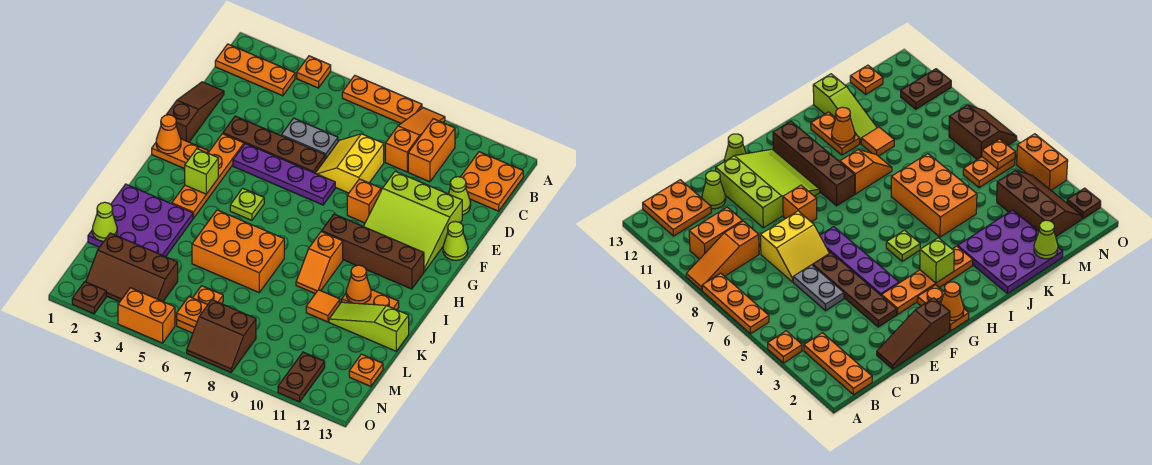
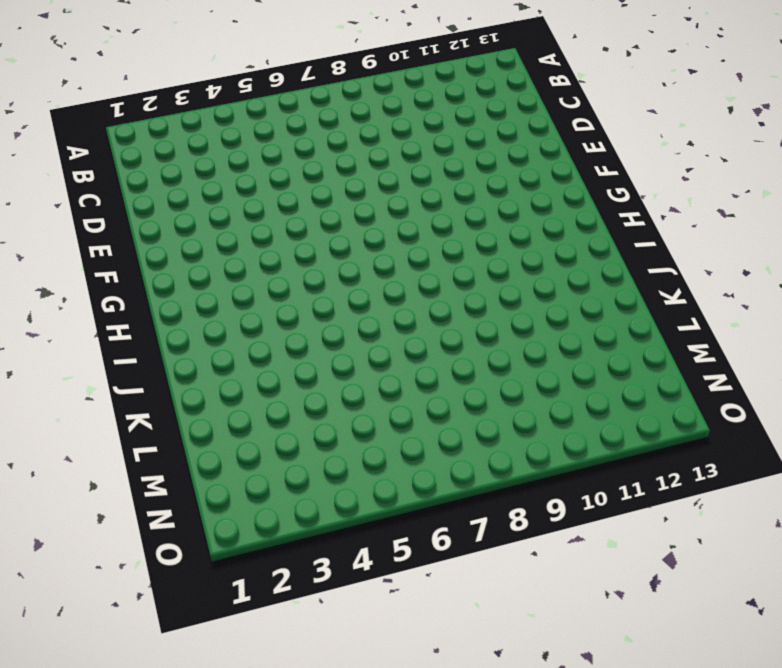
none -> orange 1x1 plate [297,56,331,88]
none -> orange 1x3 plate [342,76,422,123]
none -> orange 1x3 slope [385,108,445,172]
none -> orange 1x3 plate [215,44,295,96]

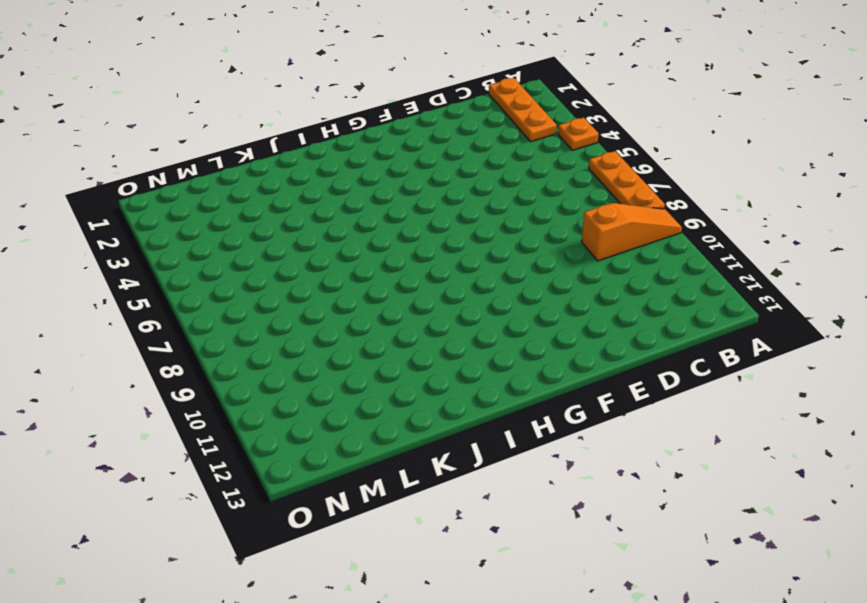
none -> orange 1x2 brick [408,119,455,182]
none -> orange 2x2 plate [461,152,523,211]
none -> brown 1x3 slope [166,82,224,142]
none -> grey 1x2 plate [281,118,338,159]

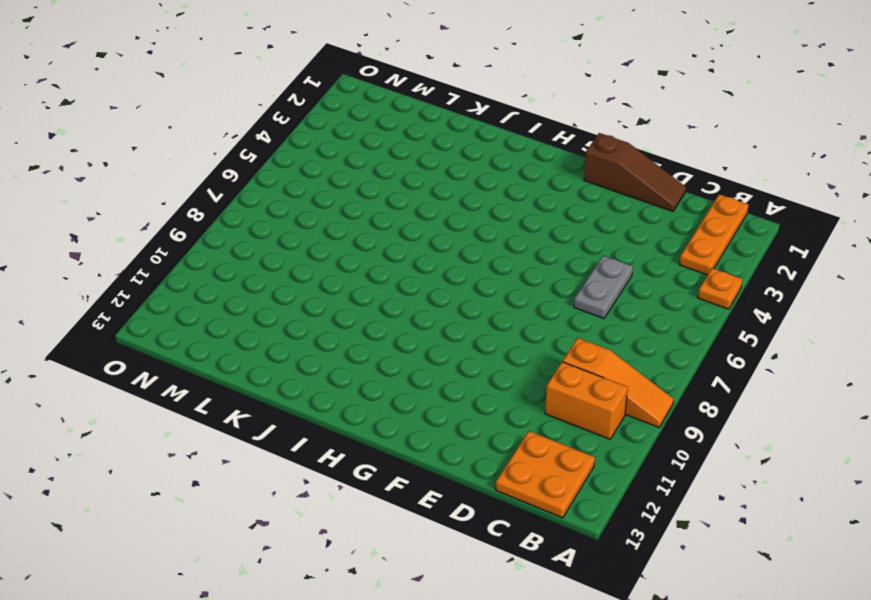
none -> orange 1x3 plate [342,76,422,123]
none -> yellow 2x2 slope [316,134,384,193]
none -> lime 1x1 cone [448,177,471,215]
none -> brown 1x4 plate [223,116,325,173]

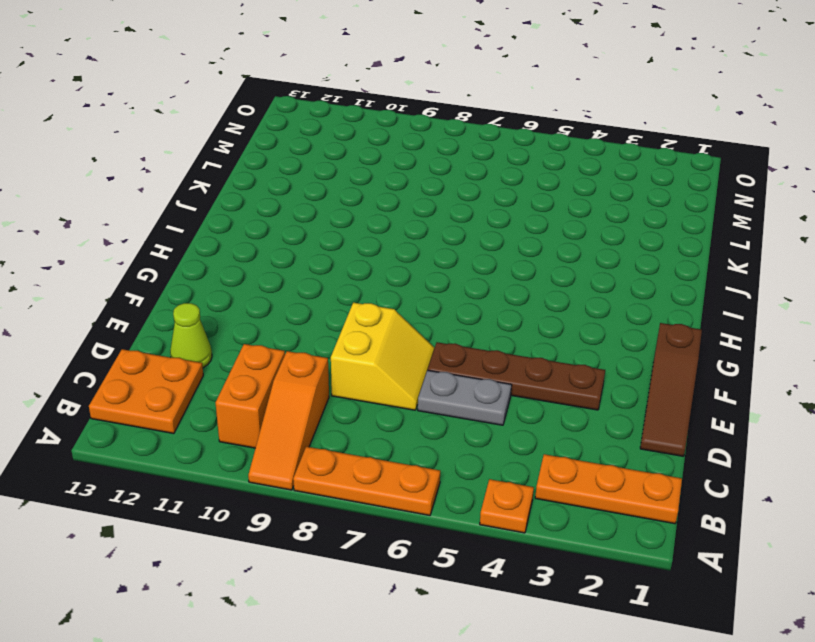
none -> lime 3x3 slope [364,171,462,271]
none -> orange 1x4 plate [172,134,244,218]
none -> purple 1x4 plate [233,143,335,205]
none -> orange 1x1 brick [347,179,381,223]

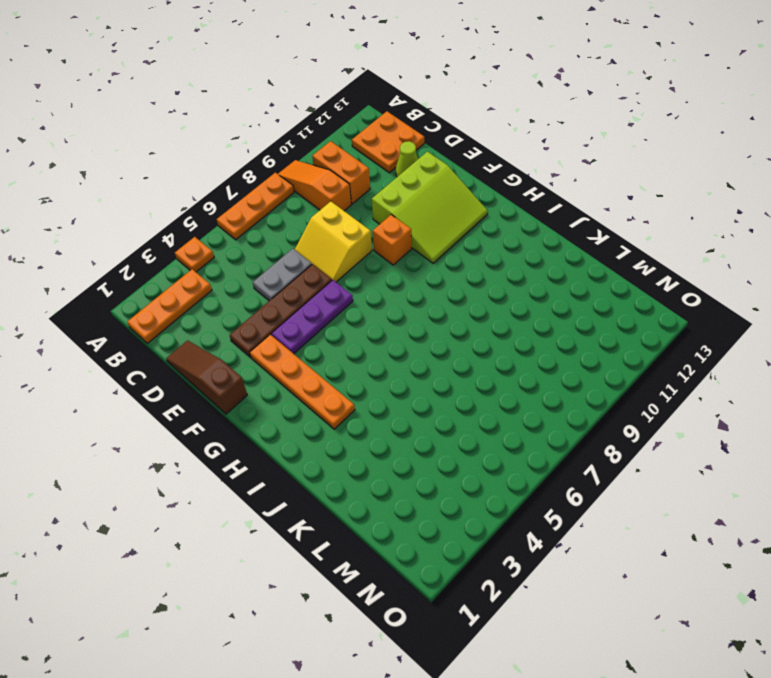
purple 1x3 plate [271,280,353,354] -> purple 1x4 plate [233,143,335,205]
none -> lime 1x1 cone [443,221,468,260]
none -> orange 1x2 plate [152,139,208,169]
none -> lime 1x1 plate [230,188,264,220]
none -> brown 1x4 brick [322,214,424,289]

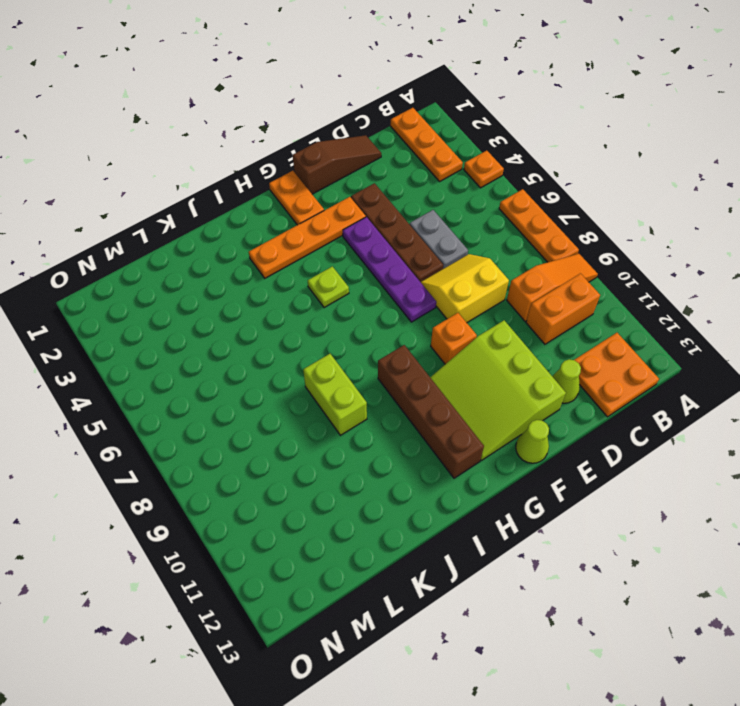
lime 1x2 brick [303,354,367,435] -> orange 1x2 slope [296,231,343,294]
none -> purple 3x3 plate [88,184,193,257]
none -> orange 2x3 brick [192,210,284,292]
none -> orange 1x2 plate [342,289,399,310]
none -> orange 1x1 tile [306,290,340,322]

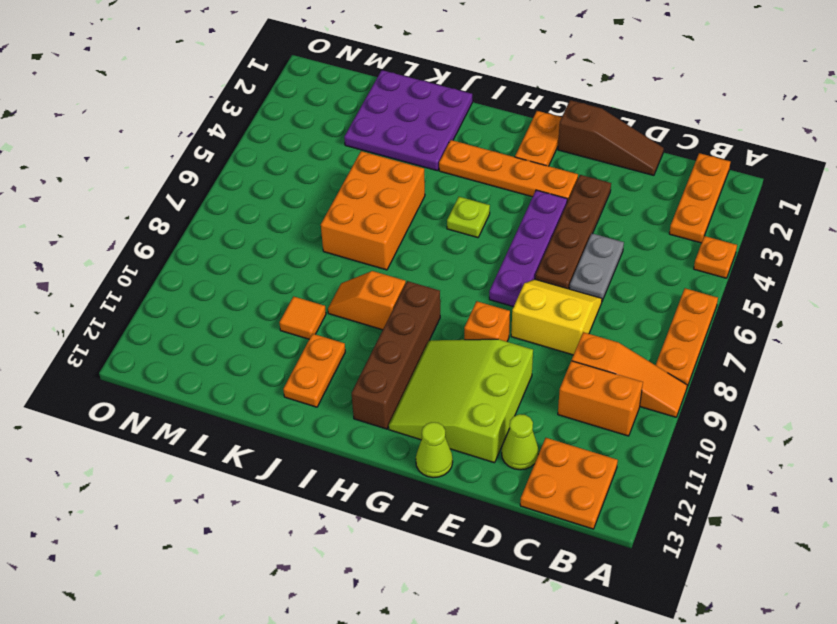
none -> lime 1x3 slope [329,302,409,351]
none -> brown 2x3 slope [86,233,178,302]
none -> orange 1x2 plate [177,286,223,333]
none -> orange 1x1 plate [349,354,383,386]

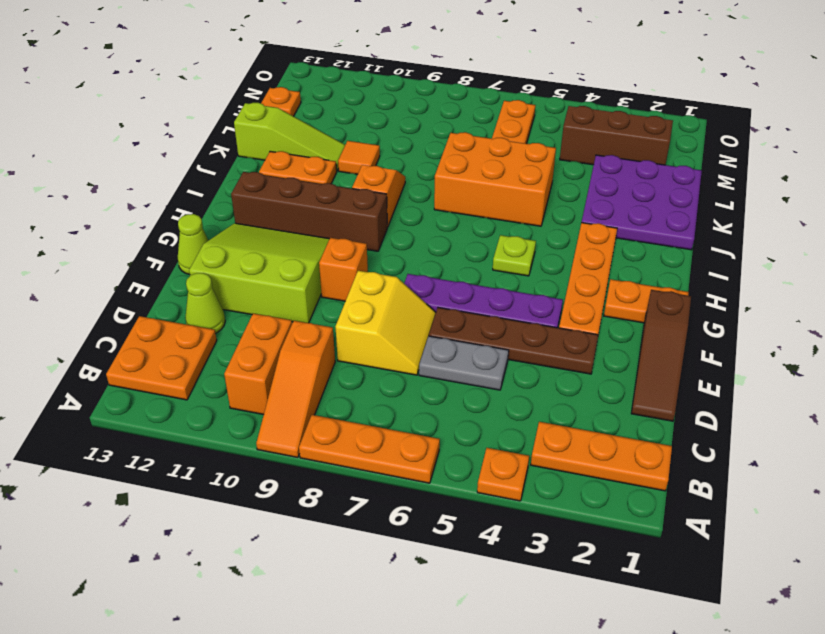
none -> brown 2x2 slope [187,300,256,372]
none -> brown 1x2 plate [278,352,325,402]
none -> brown 1x1 plate [72,282,106,314]
none -> orange 1x2 brick [118,288,175,343]

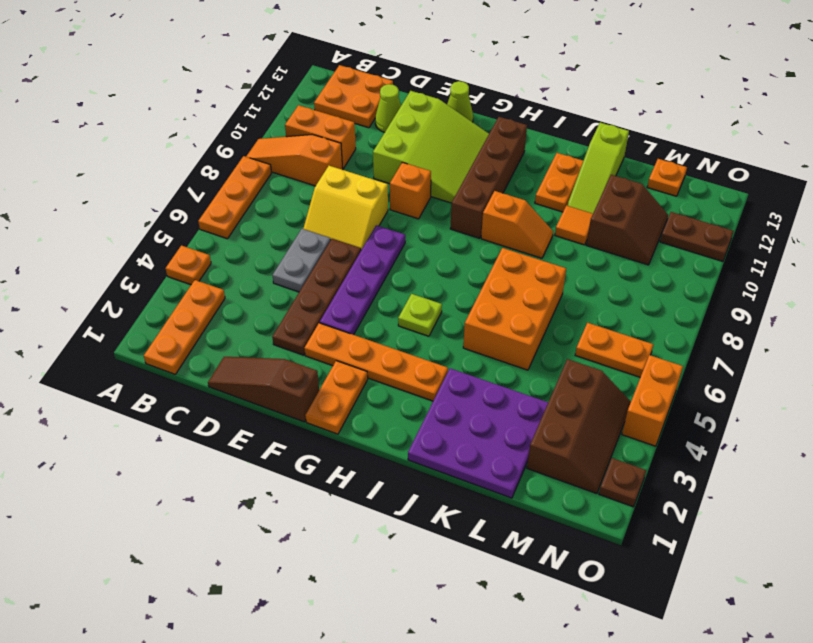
brown 2x2 slope [586,175,668,265] -> brown 2x2 slope moved to [187,300,256,372]
none -> orange 1x1 cone [156,115,181,154]
none -> lime 1x1 brick [185,149,218,194]
none -> orange 1x1 cone [346,265,371,304]
none -> lime 1x1 cone [92,202,117,241]

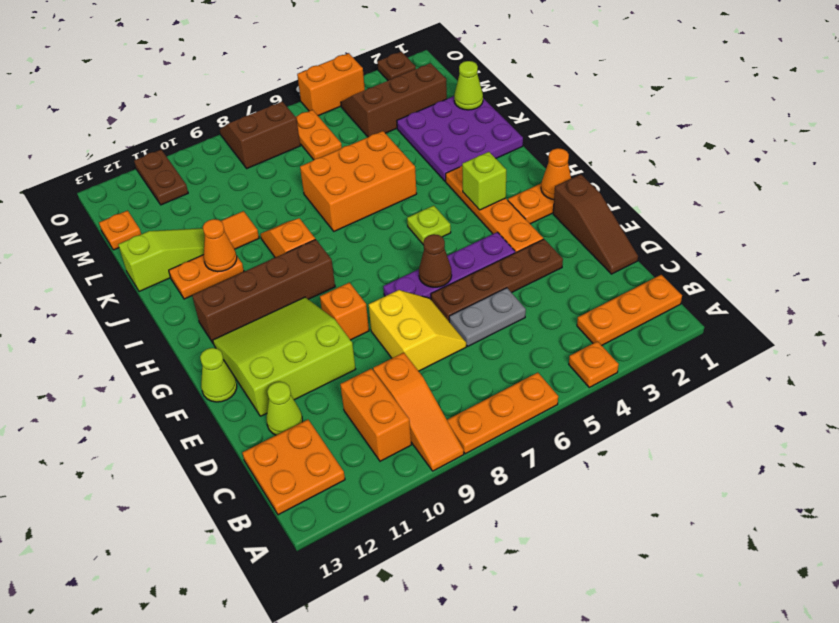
brown 1x1 cone [419,234,452,287] -> none
none -> orange 1x1 plate [177,297,208,327]

